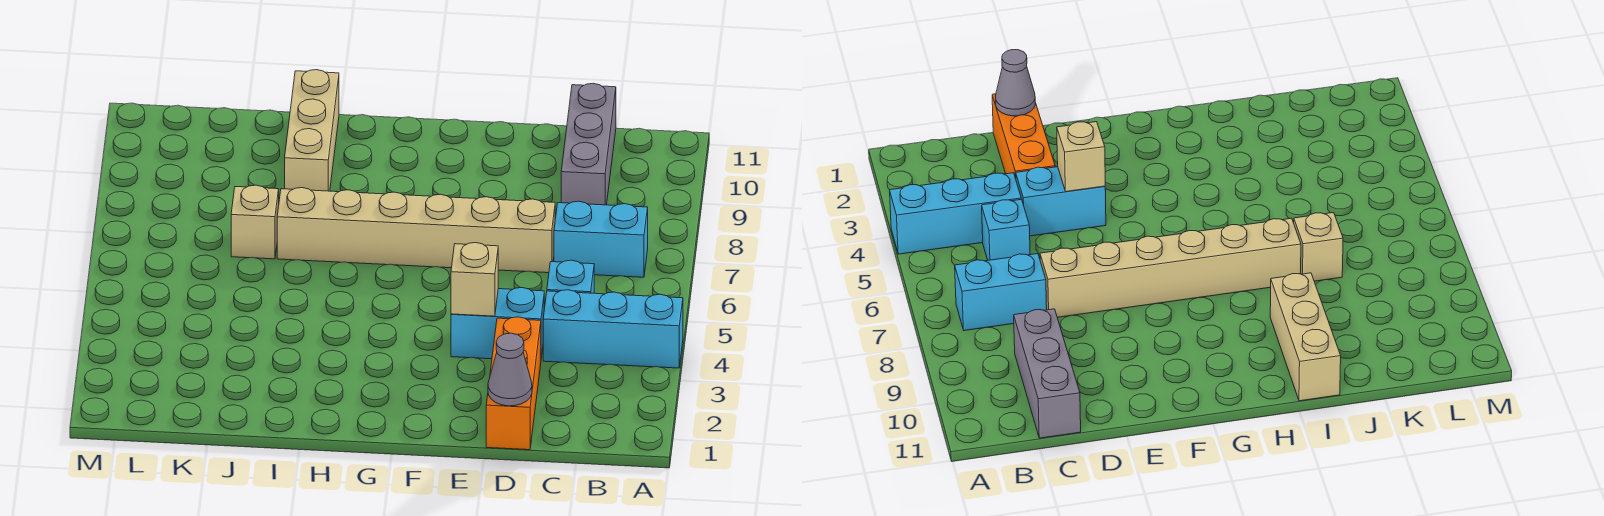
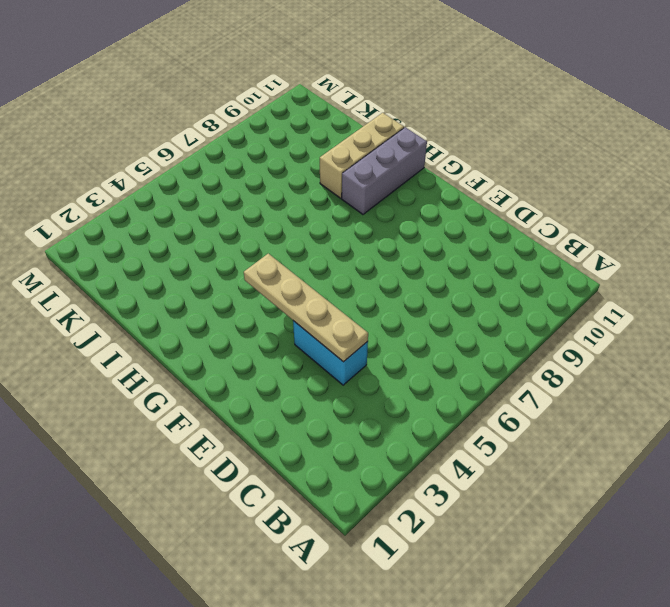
tan 1x4 plate [244,254,368,362] -> tan 1x1 brick [451,243,498,316]
grey 1x3 brick [342,127,427,214] -> grey 1x3 brick moved to [561,83,616,205]
none -> cyan 1x3 brick [543,290,683,368]
none -> cyan 1x2 brick [554,201,648,277]

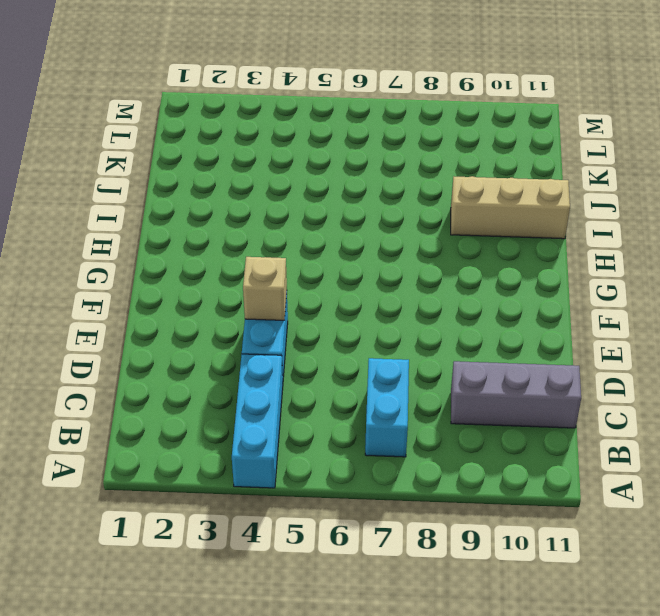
none -> cyan 1x1 brick [547,260,594,293]
none -> orange 1x3 brick [486,317,541,450]

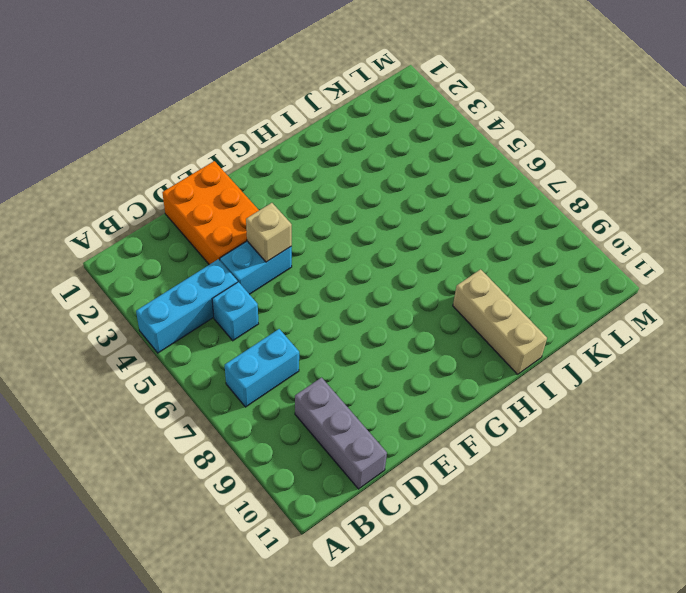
orange 2x3 brick [162,161,259,265] -> orange 1x3 brick [486,317,541,450]
none -> tan 1x6 brick [277,188,555,273]
none -> tan 1x1 brick [231,185,279,259]

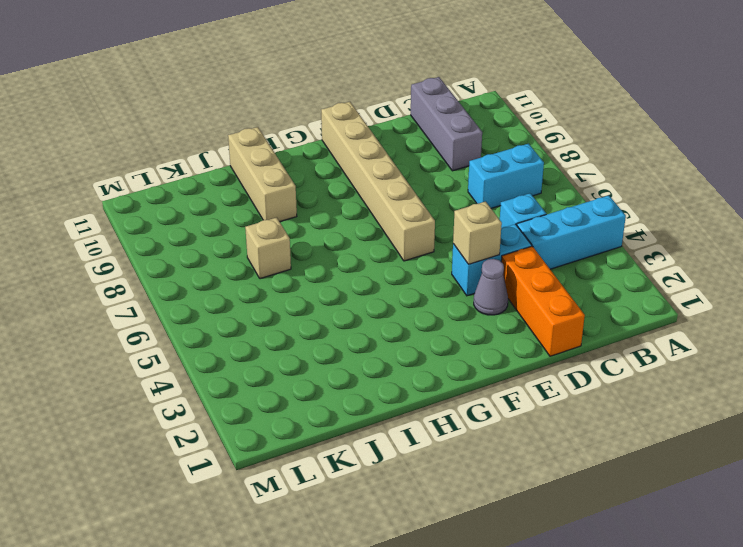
grey 1x1 cone [474,259,508,315] -> grey 1x1 cone moved to [488,333,532,406]
tan 1x6 brick [321,102,435,261] -> tan 1x6 brick turned to [277,188,555,273]

